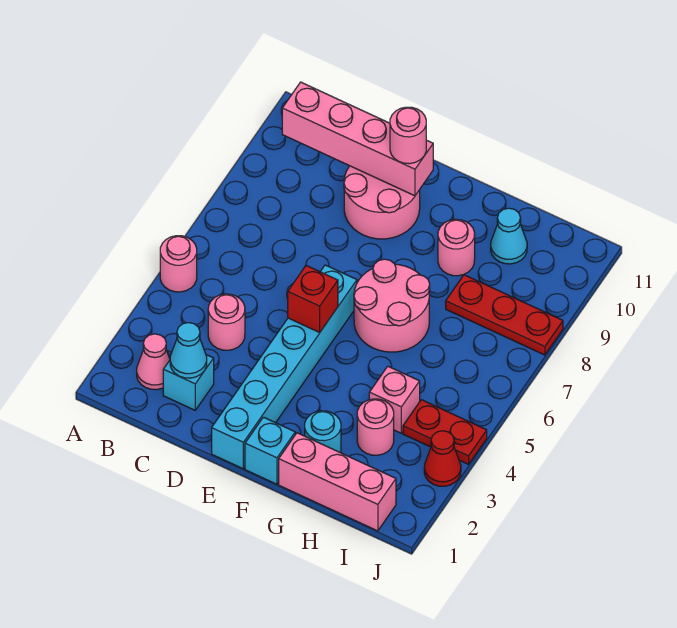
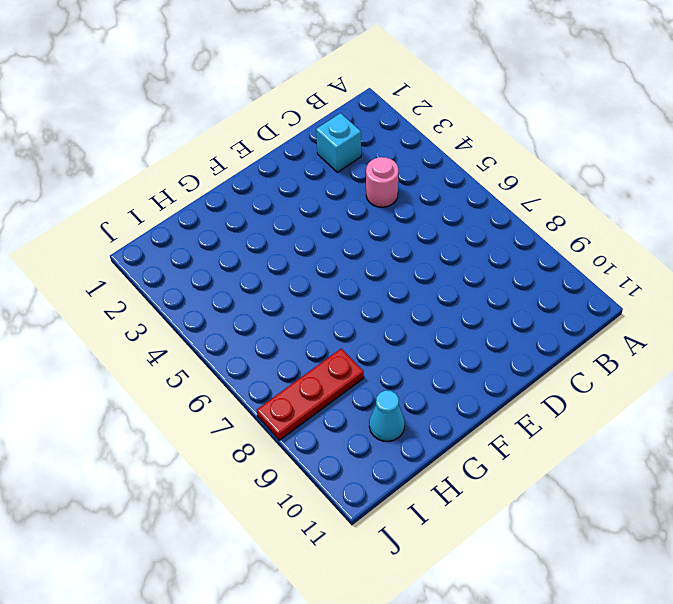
none -> pink 1x1 round brick [160,236,197,292]
none -> pink 1x1 cone [137,334,170,390]
none -> pink 2x2 round brick [344,166,420,239]

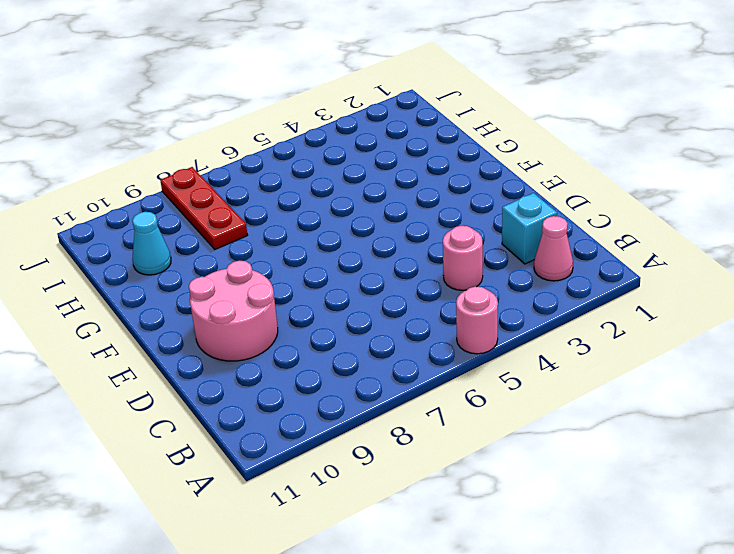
none -> cyan 1x6 brick [212,265,357,469]
none -> cyan 1x1 brick [245,417,295,484]
none -> pink 2x2 round brick [354,259,430,352]

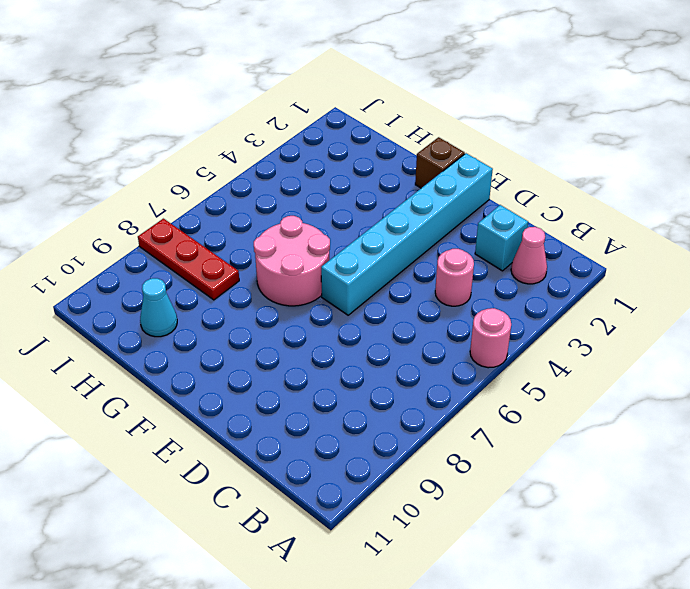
brown 1x1 brick [415,137,465,188] -> cyan 1x1 brick [245,417,295,484]
none -> pink 2x2 round brick [344,166,420,239]
none -> pink 1x3 brick [279,433,396,531]
none -> cyan 1x1 round brick [305,411,341,453]

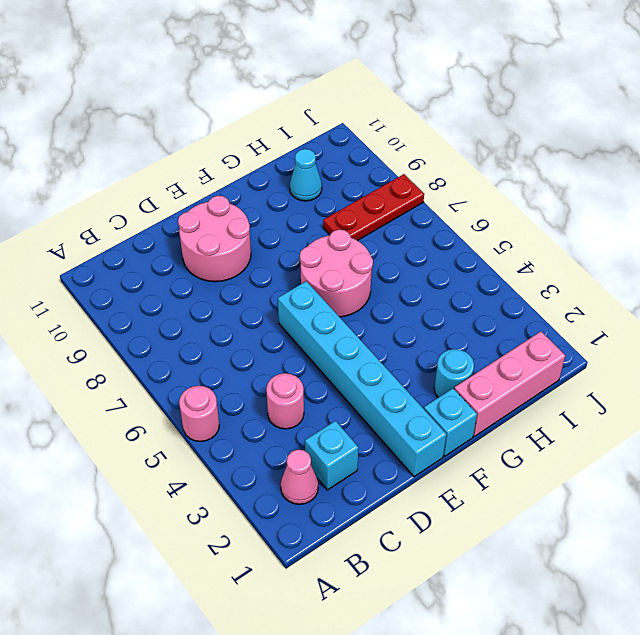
none -> pink 1x1 round brick [438,219,475,276]
none -> pink 1x1 round brick [357,399,394,455]
none -> pink 1x1 brick [369,366,420,433]

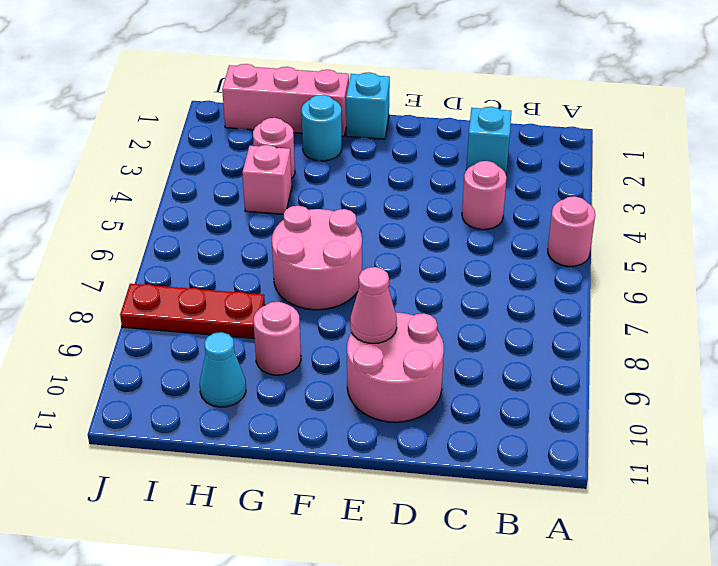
pink 1x1 cone [350,267,397,343] -> pink 1x1 cone moved to [137,334,170,390]
none -> cyan 1x6 brick [212,265,357,469]
none -> red 1x2 plate [403,400,487,464]
none -> red 1x1 cone [424,431,461,486]

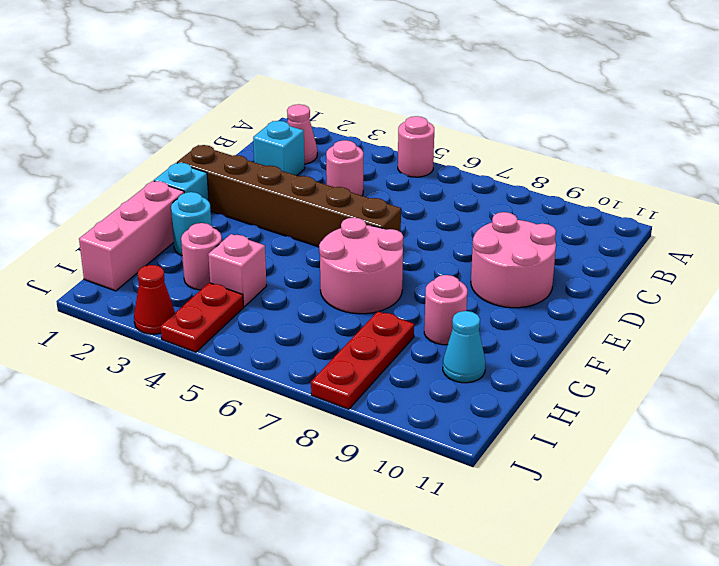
brown 1x6 brick [177,145,401,247] -> cyan 1x6 brick [212,265,357,469]
none -> pink 1x4 brick [282,82,433,196]
none -> cyan 1x1 cone [170,323,207,378]
none -> red 1x1 brick [288,266,338,332]

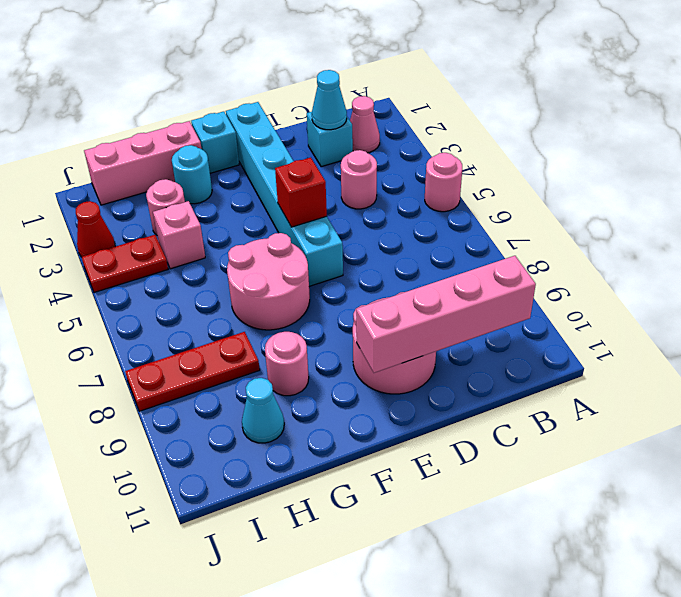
none -> pink 1x1 round brick [390,107,426,164]

